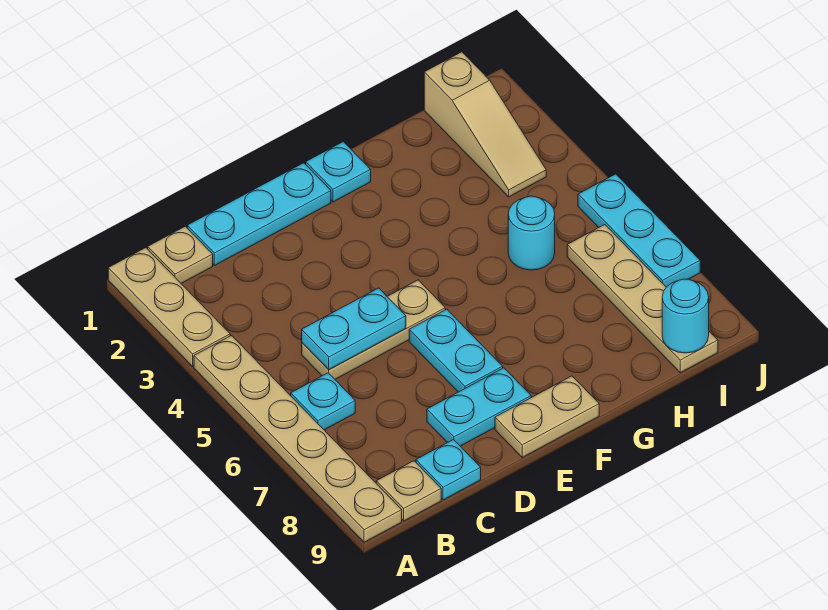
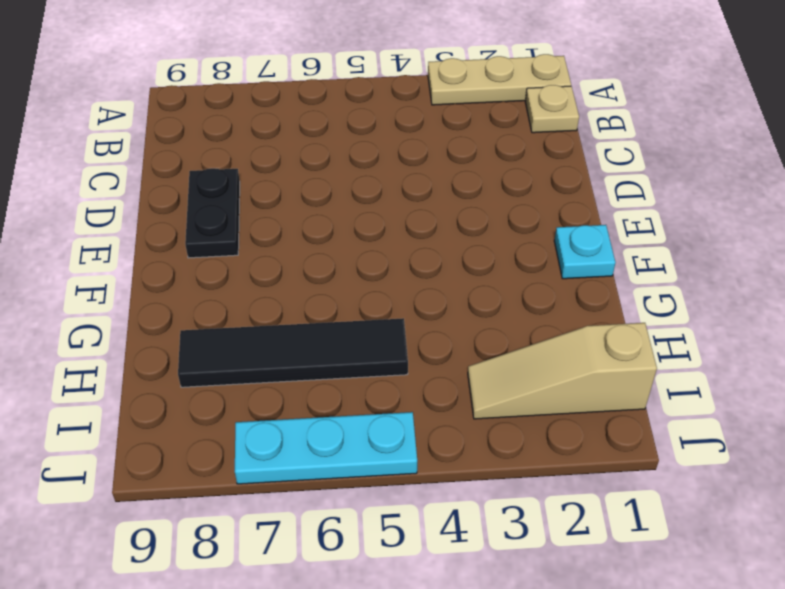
black 1x2 plate [185,168,240,258] -> cyan 1x2 plate [427,368,531,446]
black 1x4 tile [178,318,408,387] -> cyan 1x1 round brick [508,196,555,270]
none -> tan 1x6 plate [194,336,402,542]
none -> cyan 1x1 plate [291,373,355,430]
none -> tan 1x1 plate [376,461,441,521]

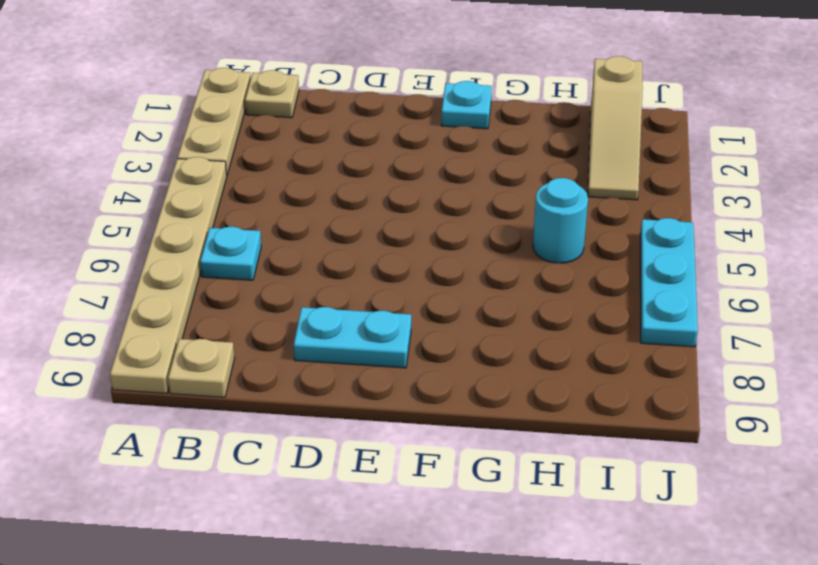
none -> cyan 1x3 plate [187,163,331,266]
none -> tan 1x3 plate [302,280,445,379]
none -> cyan 1x1 plate [416,440,481,500]

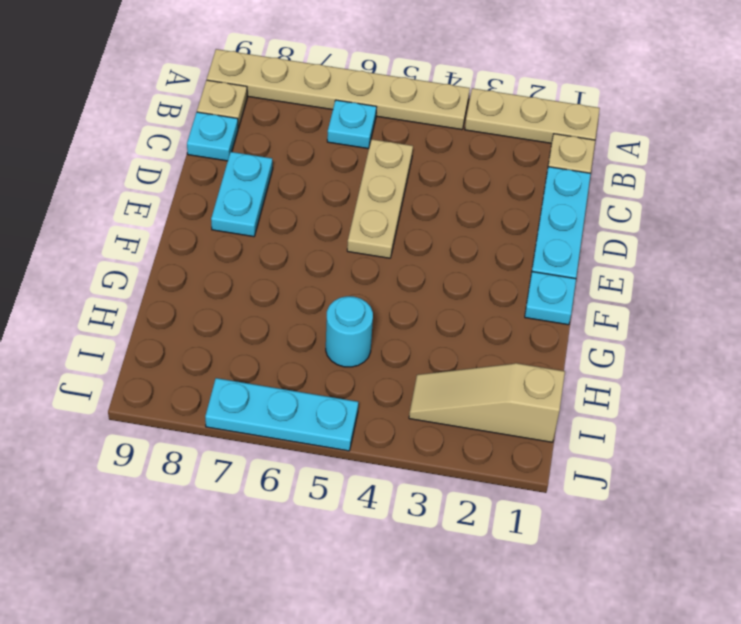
none -> cyan 1x2 plate [409,309,503,392]
none -> tan 1x2 plate [495,376,599,457]
none -> tan 1x4 plate [567,225,718,373]

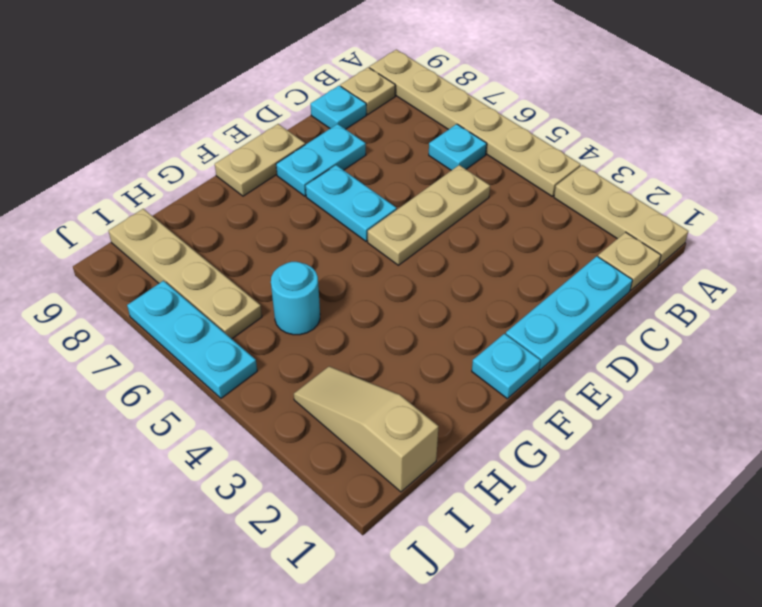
none -> cyan 1x2 plate [302,288,406,370]
none -> cyan 1x1 round brick [662,279,709,353]

